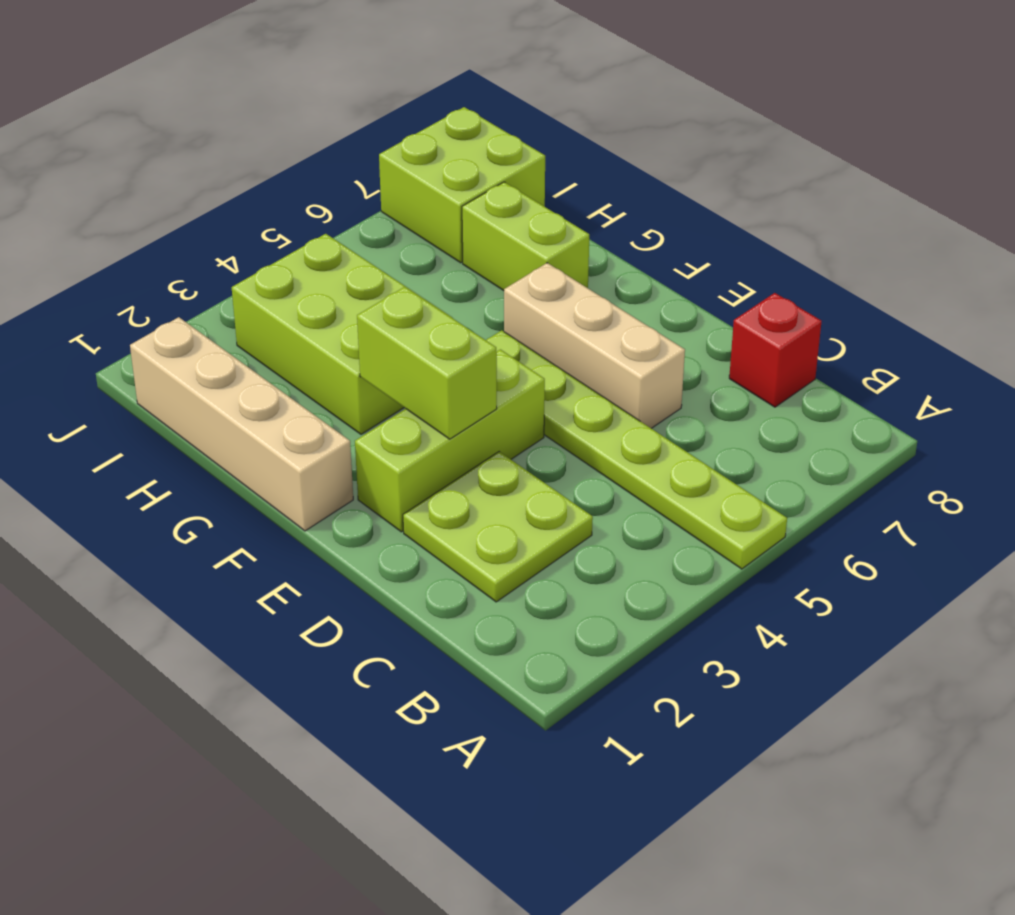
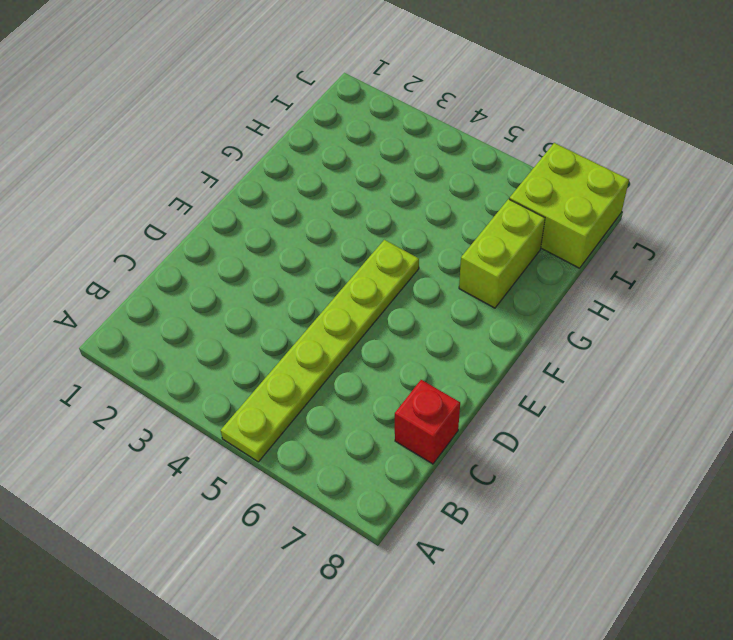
none -> lime 2x2 plate [403,452,593,602]
none -> tan 1x3 brick [504,263,685,428]

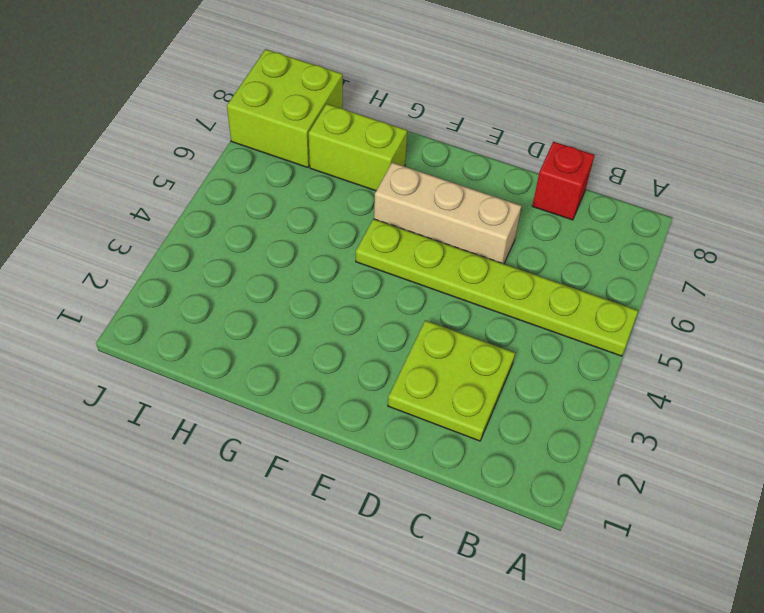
none -> lime 1x3 brick [355,349,545,532]
none -> tan 1x4 brick [130,317,353,531]

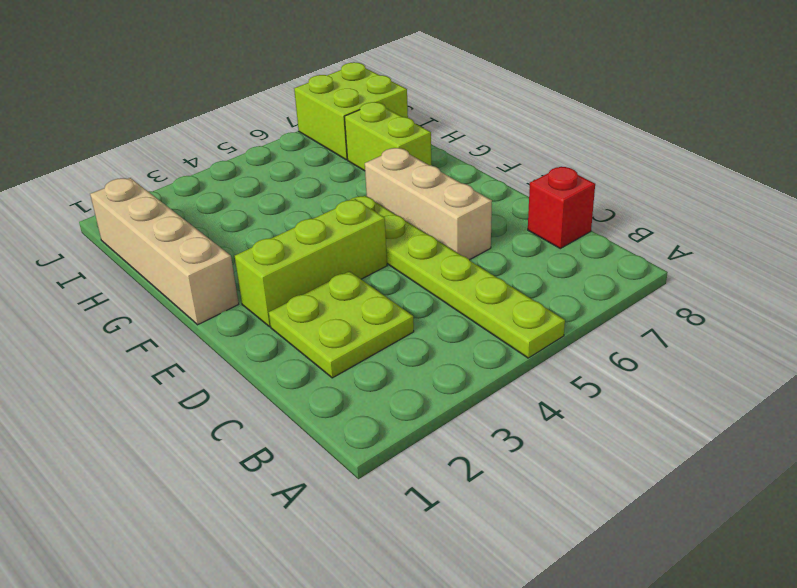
none -> lime 2x3 brick [232,234,452,434]
none -> lime 1x2 brick [357,287,497,439]

